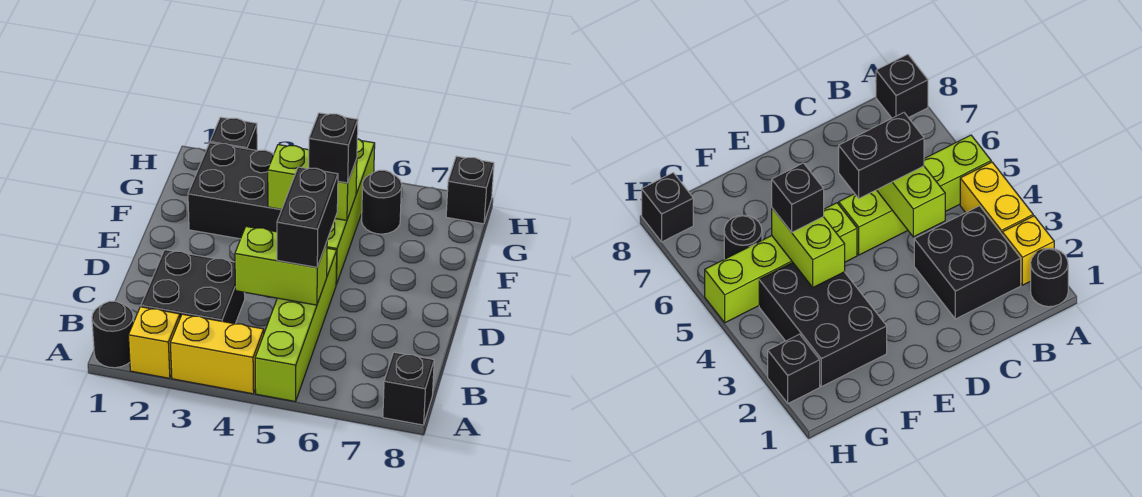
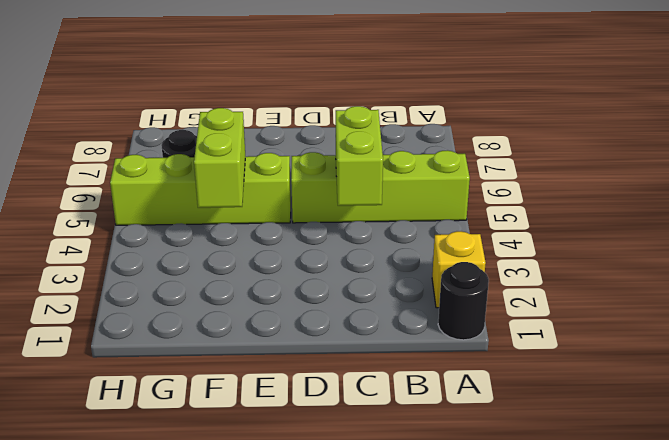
none -> yellow 1x2 brick [170,314,264,394]
none -> black 1x1 brick [383,352,434,425]
none -> black 2x2 brick [141,250,245,324]

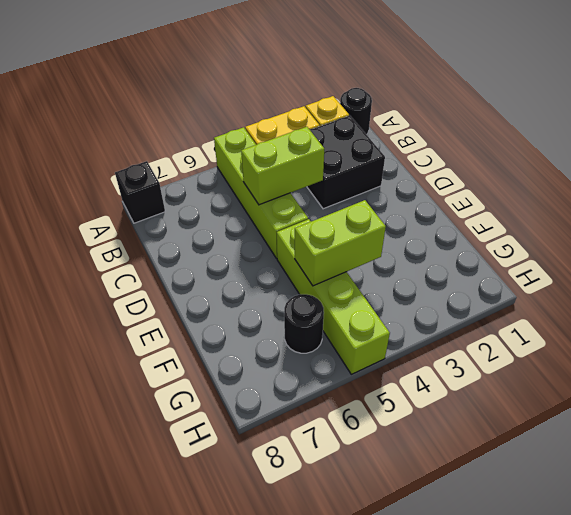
none -> black 2x3 brick [188,143,281,239]
none -> black 1x1 brick [210,117,257,150]
none -> black 1x1 brick [446,156,494,224]

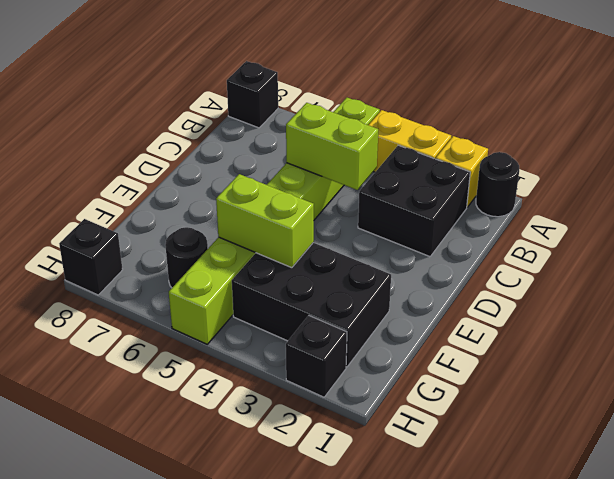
none -> black 1x2 brick [277,167,338,267]
none -> black 1x1 brick [309,113,358,183]

